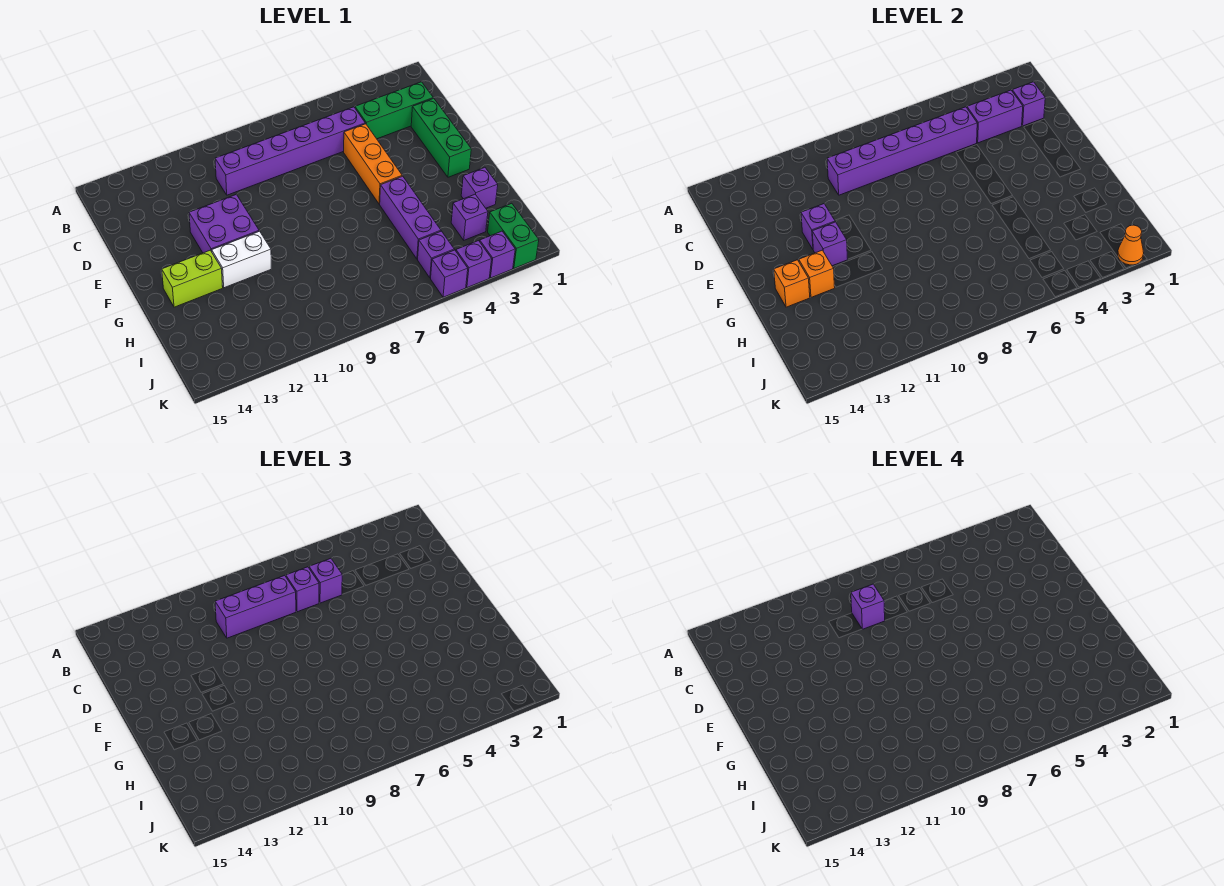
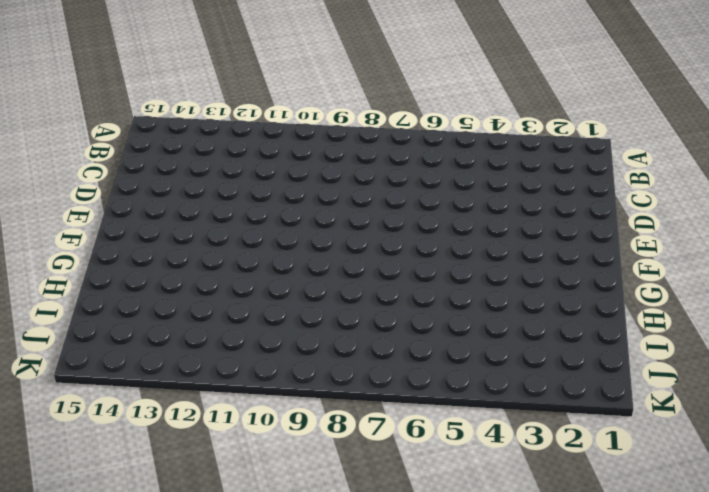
none -> green 1x3 brick [355,82,433,139]
none -> purple 1x6 brick [215,107,365,195]
none -> green 1x3 brick [411,98,471,177]

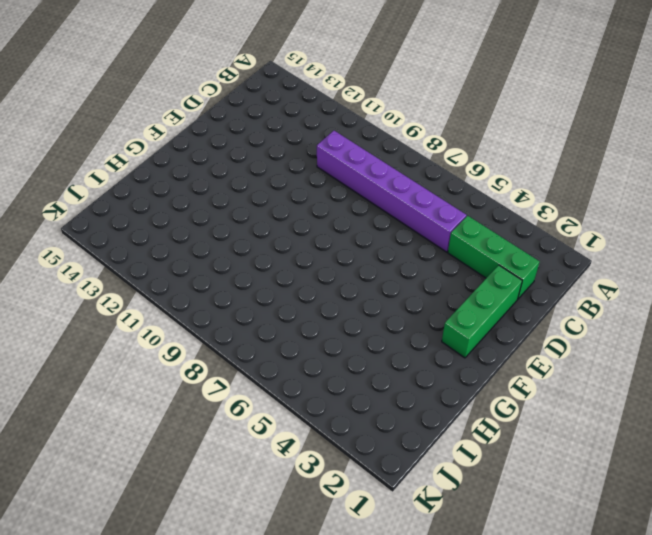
none -> orange 1x3 brick [344,124,402,204]
none -> purple 2x2 brick [189,194,259,253]
none -> purple 1x3 brick [380,176,441,259]

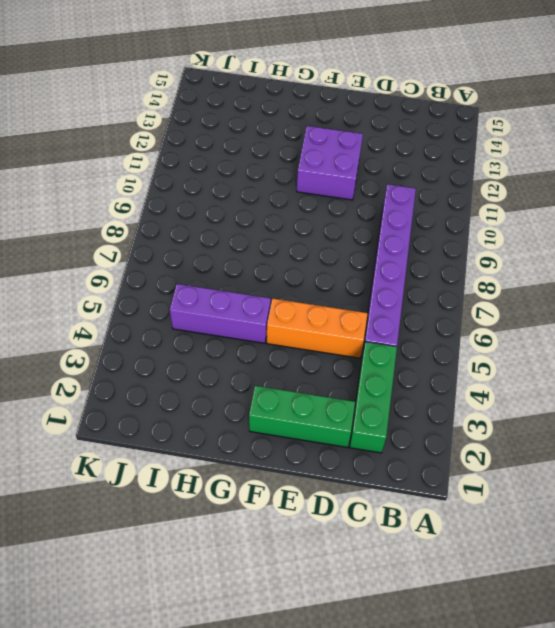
none -> white 1x2 brick [211,231,271,288]
none -> lime 1x2 brick [162,250,223,307]
none -> purple 1x1 brick [461,167,498,208]

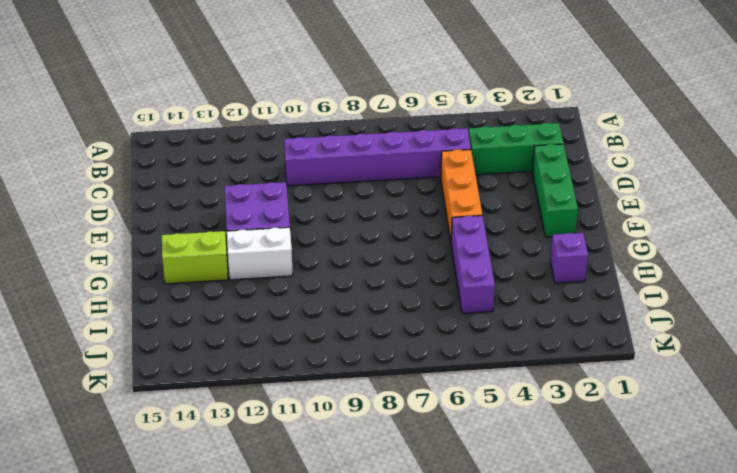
none -> purple 1x1 brick [451,194,488,240]
none -> green 1x2 brick [488,203,539,268]
none -> purple 1x1 brick [418,231,454,278]

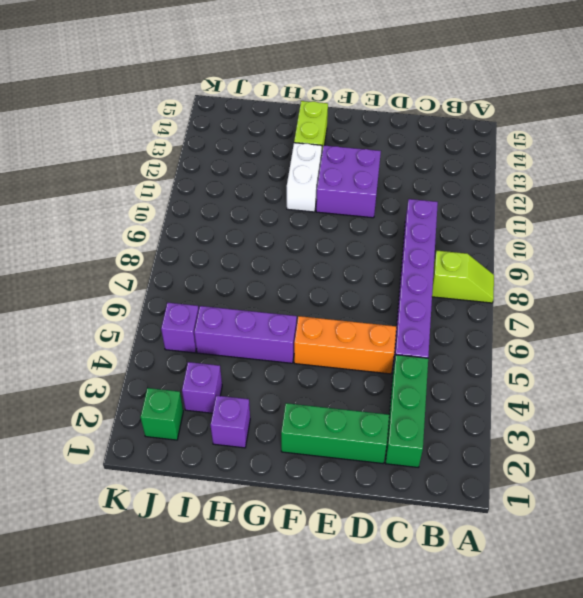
lime 1x2 slope [432,251,494,303] -> none
green 1x1 brick [140,388,183,440] -> green 1x2 brick [488,203,539,268]
none -> purple 1x1 brick [480,231,515,278]
none -> purple 1x1 brick [456,241,492,288]
none -> purple 1x1 brick [431,250,468,297]

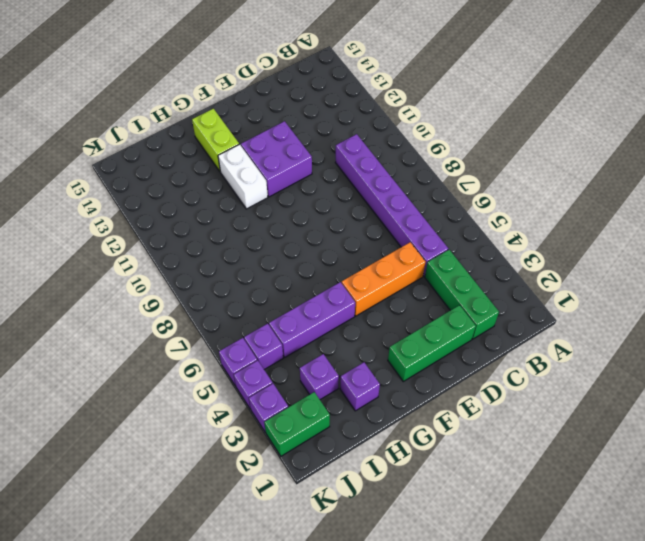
none -> purple 1x1 brick [1012,82,1045,126]
none -> purple 1x2 brick [967,90,1023,143]
none -> purple 1x6 brick [827,107,977,195]

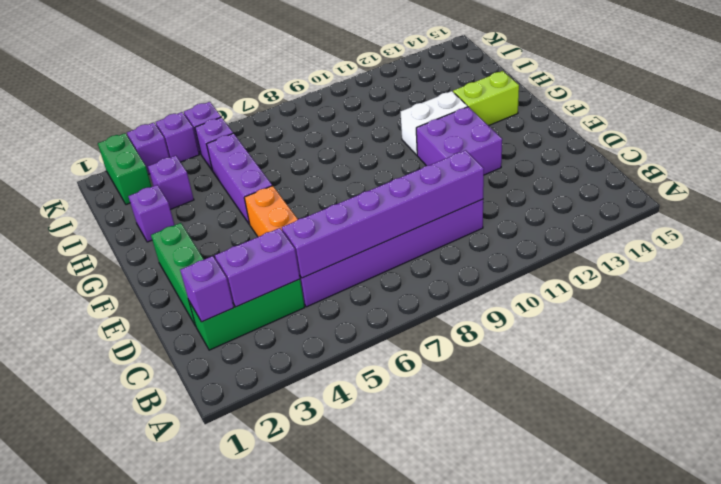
none -> purple 1x1 brick [801,204,835,250]
none -> purple 1x1 brick [812,222,848,266]
none -> orange 1x1 brick [799,250,835,297]

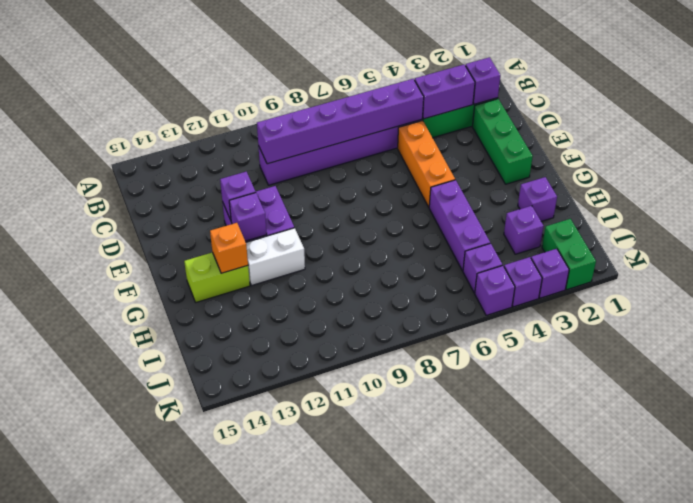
none -> orange 1x1 brick [774,260,810,307]
none -> orange 1x1 cone [1118,225,1144,265]
none -> purple 1x1 brick [309,558,342,603]

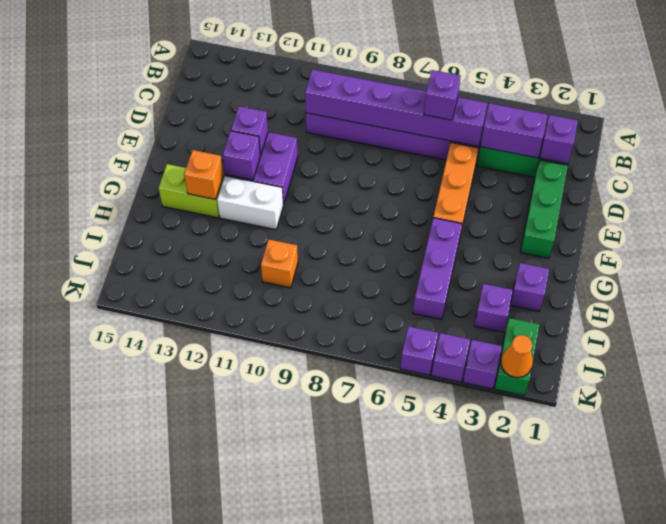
orange 1x1 brick [261,240,298,288] -> orange 1x1 brick moved to [774,260,810,307]
none -> purple 1x1 brick [418,231,454,278]
none -> purple 1x1 brick [286,567,319,612]
none -> purple 1x3 brick [215,575,296,638]

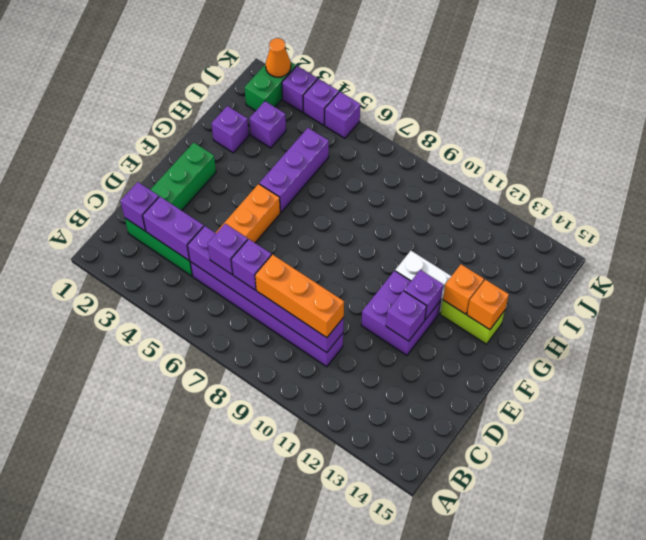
orange 1x3 brick [255,255,344,338] -> purple 1x3 brick [215,575,296,638]
none -> purple 1x1 brick [418,231,454,278]
none -> purple 1x1 brick [851,584,885,629]

